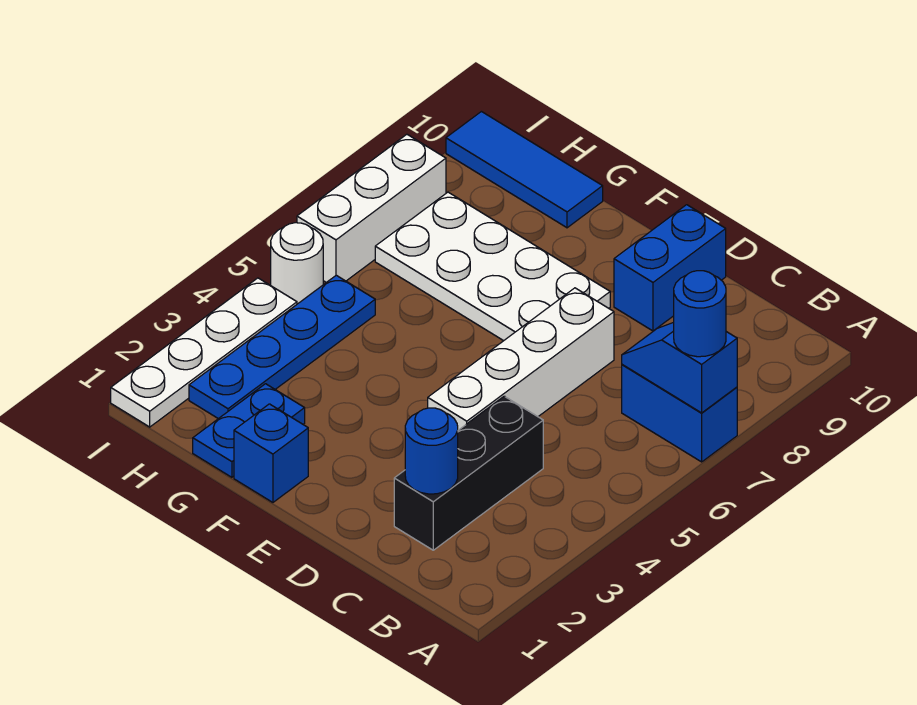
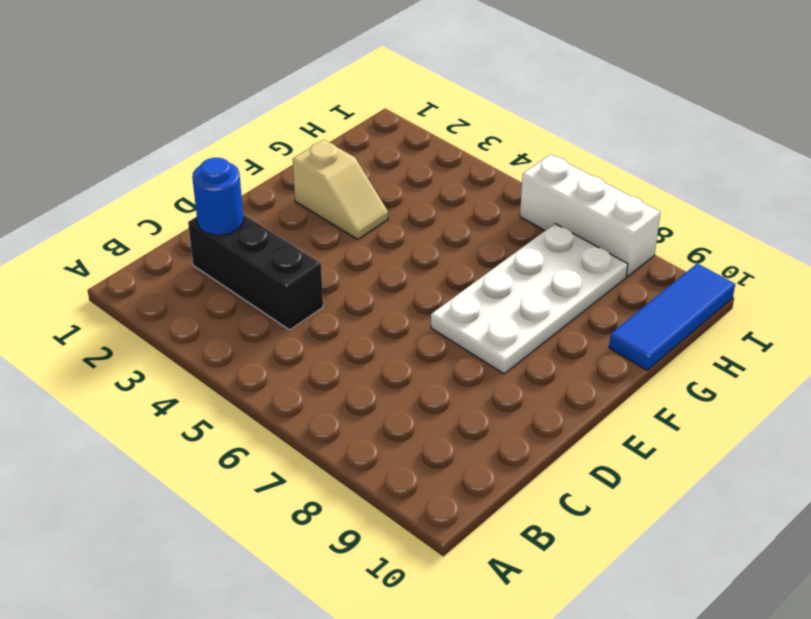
tan 1x2 slope [293,140,388,239] -> none
none -> blue 1x2 brick [622,365,737,462]
none -> white 1x4 brick [428,288,614,430]
none -> blue 1x2 brick [614,205,726,331]

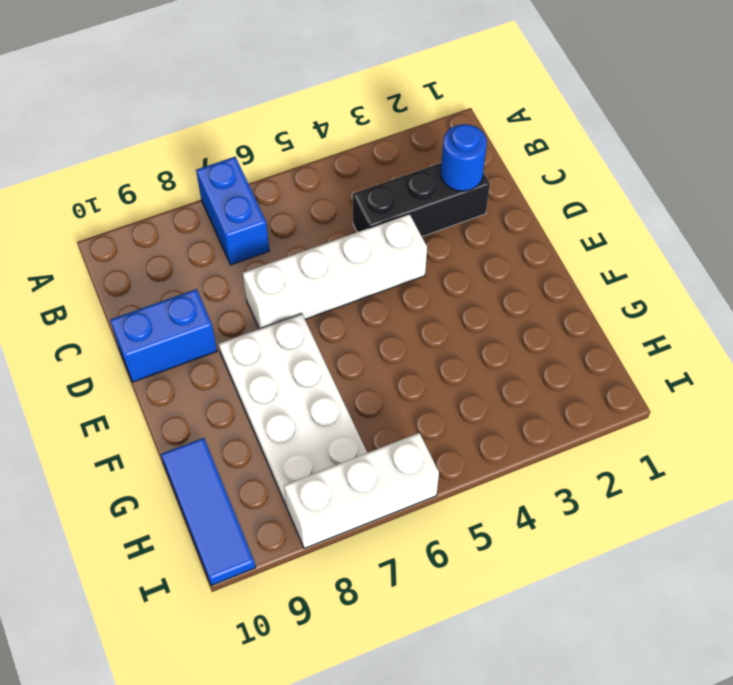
none -> blue 1x1 brick [234,404,308,502]
none -> blue 1x2 plate [193,384,305,477]
none -> blue 1x4 plate [189,275,375,419]

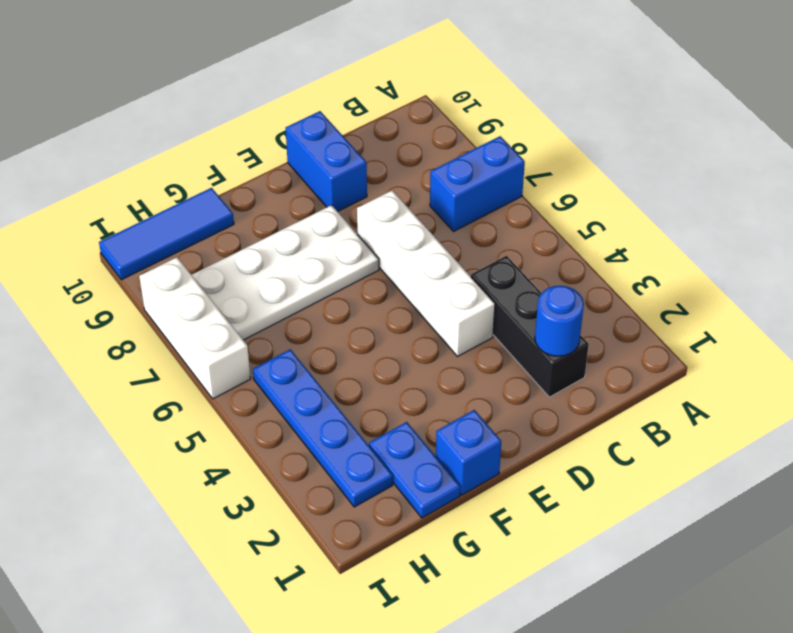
none -> white 1x4 plate [111,278,297,427]
none -> white 1x1 round brick [271,223,323,304]
none -> blue 1x2 slope [622,322,737,413]

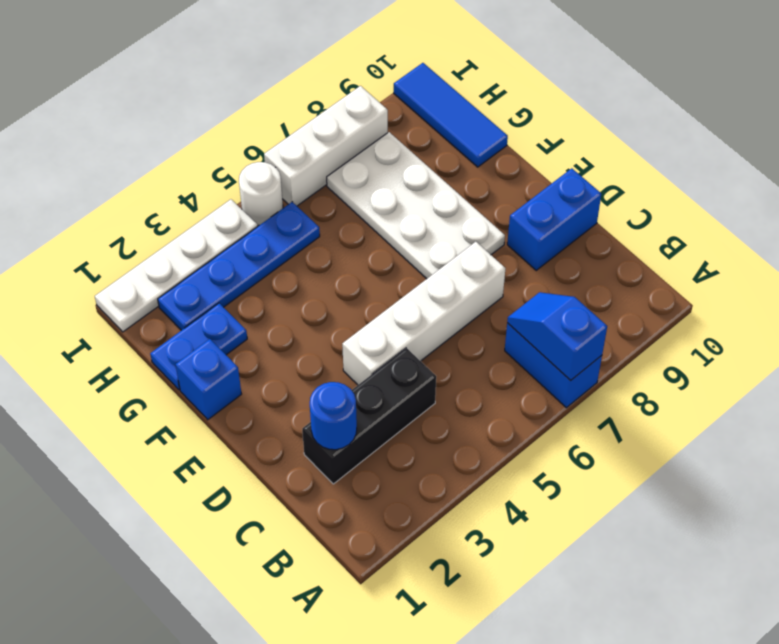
none -> blue 1x1 round brick [674,271,726,357]

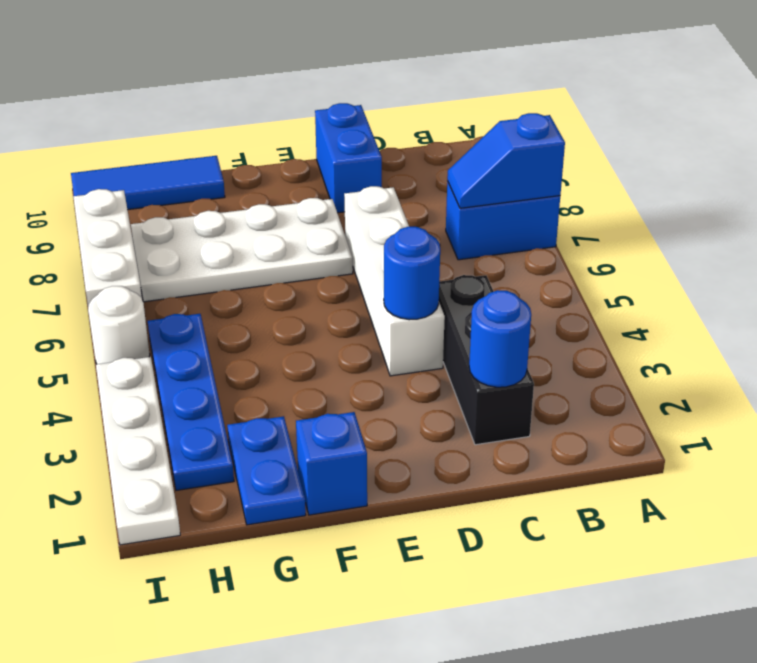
blue 1x1 round brick [384,227,440,320] -> blue 1x1 round brick moved to [674,271,726,357]

